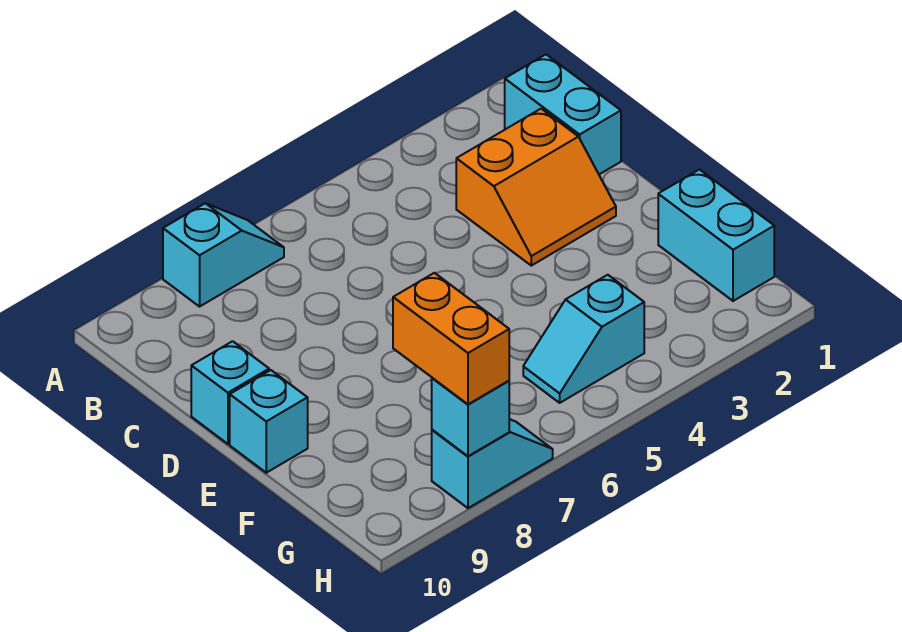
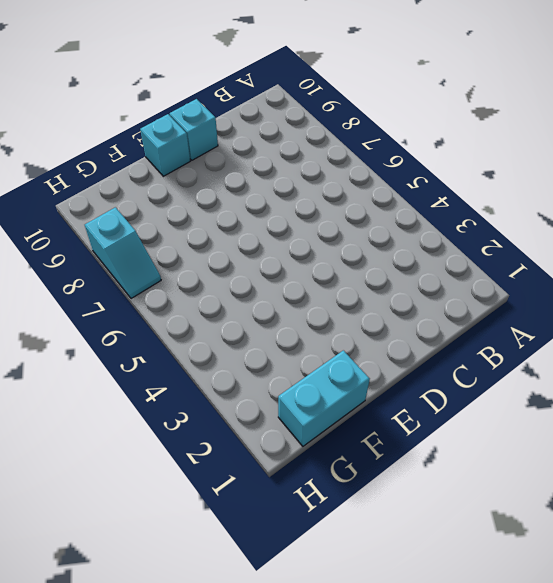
none -> cyan 1x2 slope [163,203,284,307]
none -> cyan 1x2 brick [505,55,621,174]

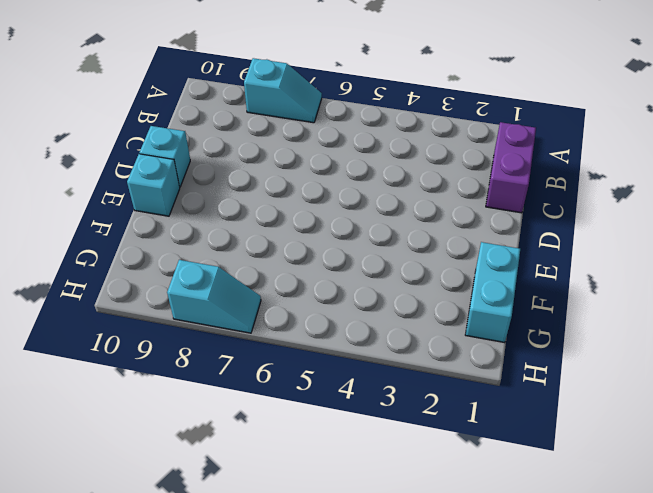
purple 1x2 brick [486,122,536,213] -> cyan 1x2 brick [505,55,621,174]
none -> orange 2x2 slope [456,109,616,266]
none -> cyan 1x2 slope [523,275,644,403]

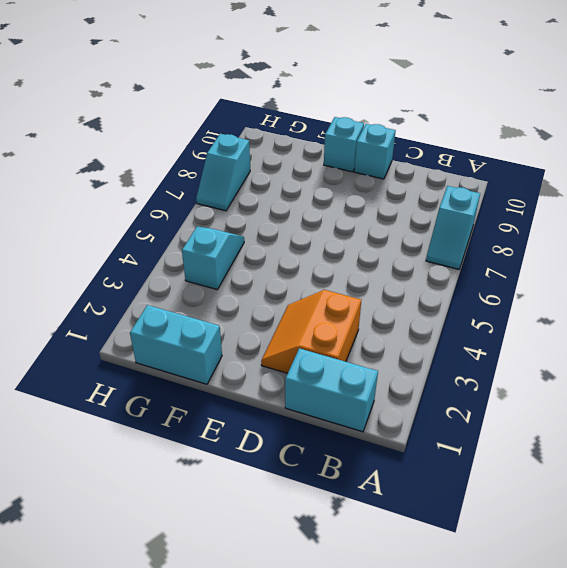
none -> cyan 1x1 brick [432,378,509,456]
none -> orange 1x2 brick [393,273,509,404]

